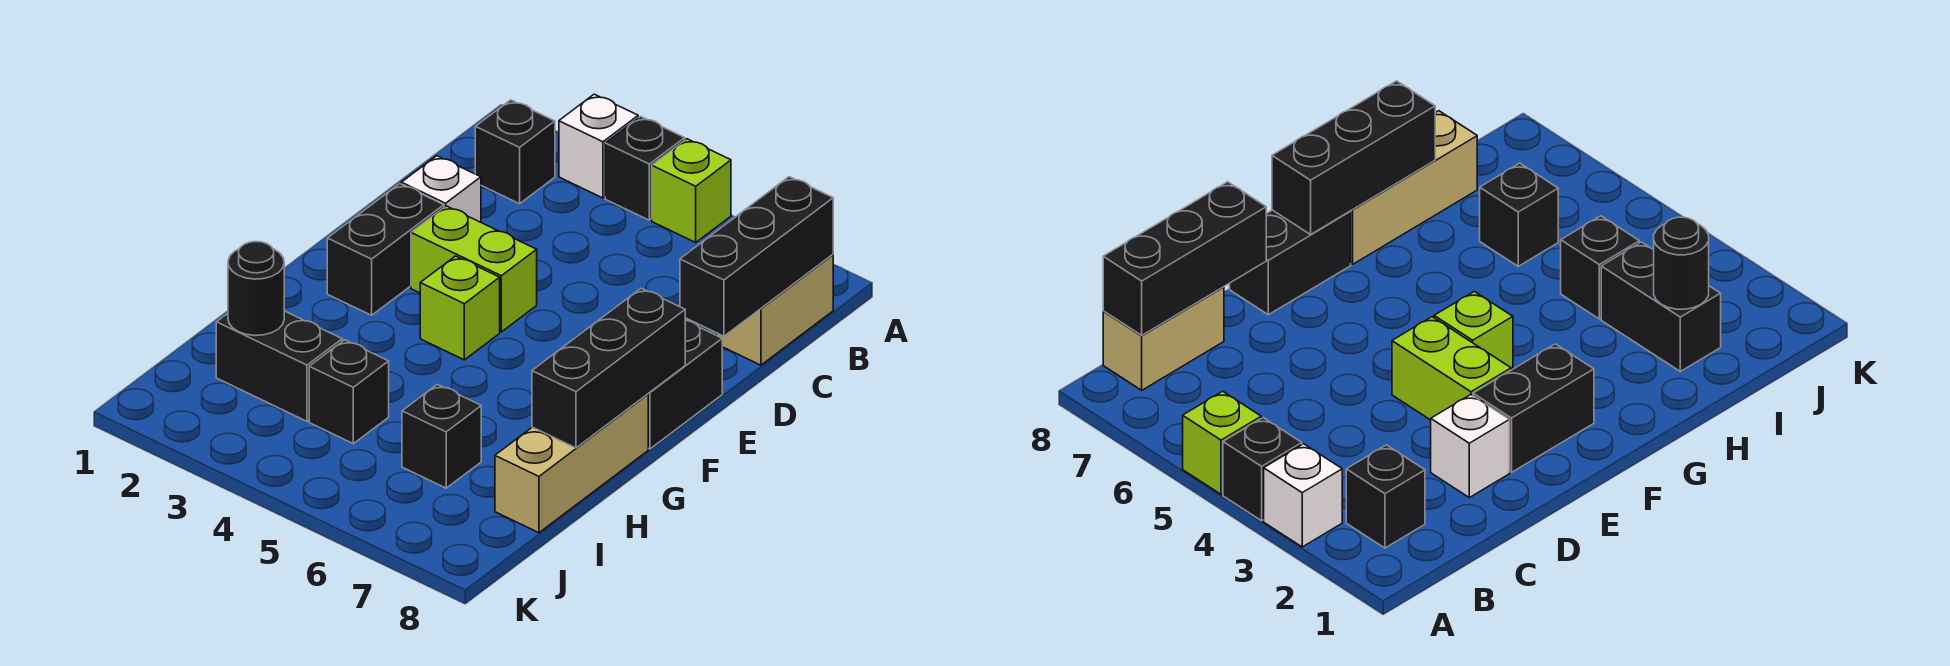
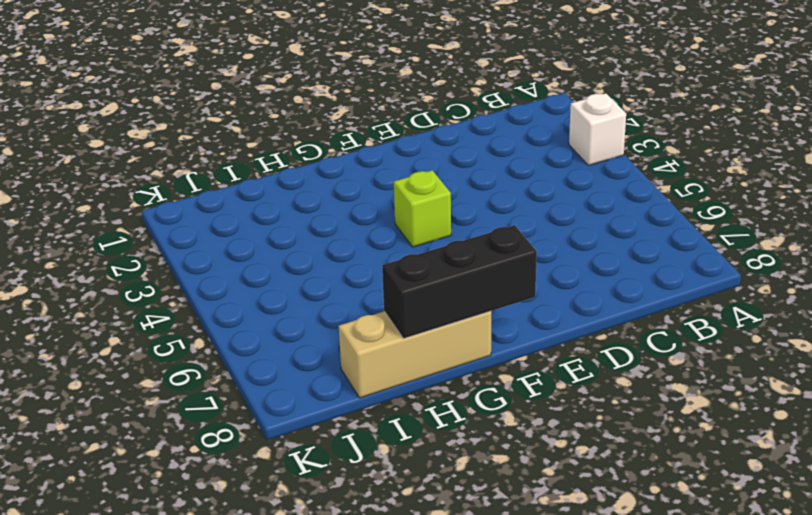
none -> black 1x1 brick [605,117,685,220]
none -> lime 1x1 brick [652,139,731,242]
none -> black 1x1 brick [475,100,555,204]

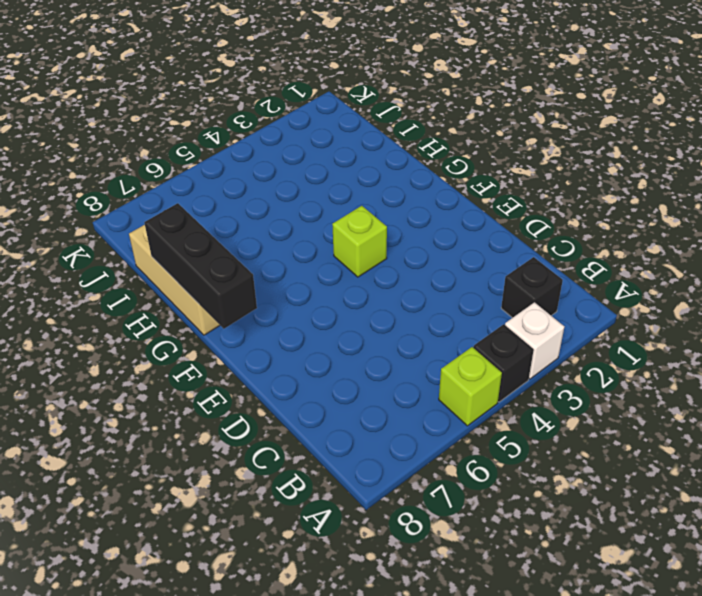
none -> tan 1x2 brick [717,255,833,365]
none -> white 1x1 brick [401,156,481,222]
none -> black 1x2 brick [327,184,444,315]

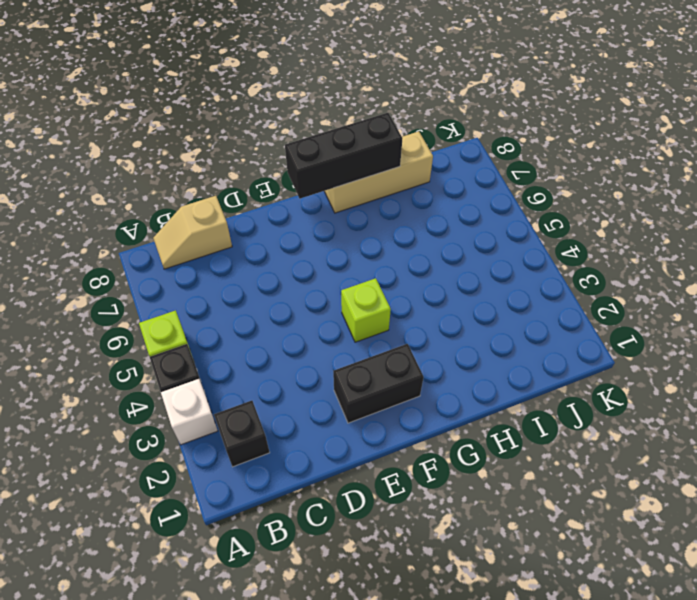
tan 1x2 slope [153,196,232,269] -> tan 1x2 brick [717,255,833,365]
none -> white 1x1 brick [401,156,481,222]
none -> lime 1x2 brick [411,206,537,332]
none -> black 1x2 brick [648,321,722,449]

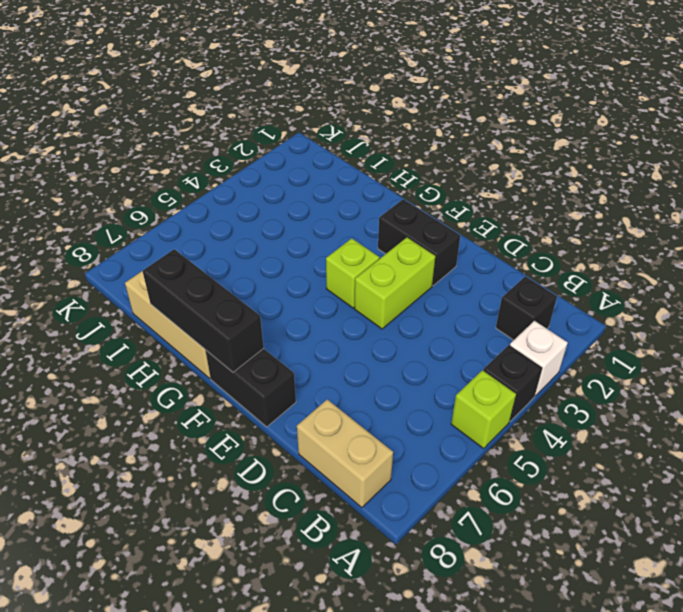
none -> white 1x1 brick [401,156,481,222]
none -> black 1x2 brick [216,311,342,421]
none -> black 1x1 brick [309,340,389,444]

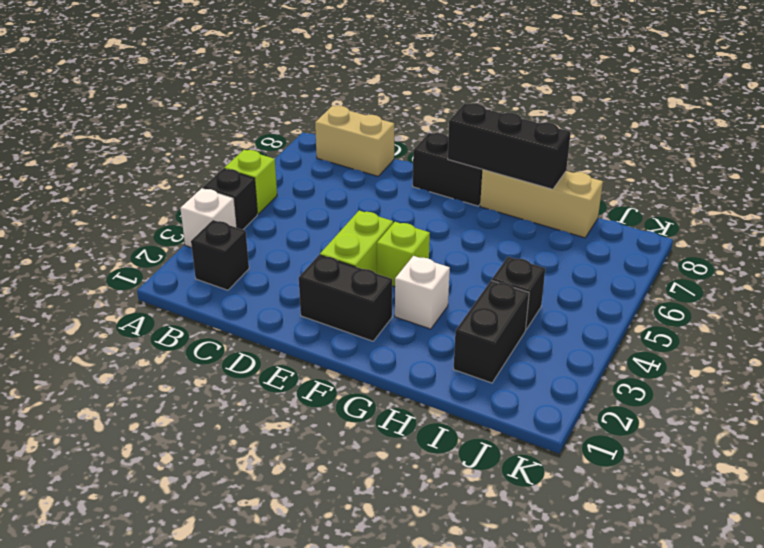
white 1x1 brick [395,256,450,329] -> white 1x1 brick moved to [401,156,481,222]
none -> black 1x1 brick [402,384,481,488]
none -> black 1x3 brick [680,177,833,336]
none -> black 1x1 round brick [228,242,284,335]

